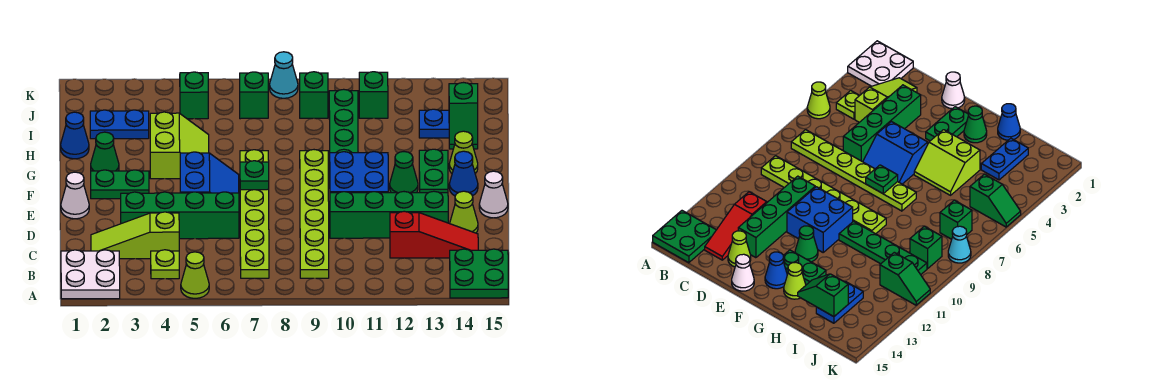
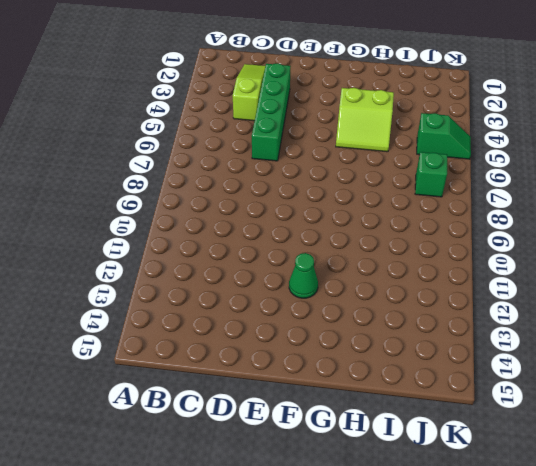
none -> white 2x2 plate [61,250,120,299]
none -> lime 1x1 cone [181,252,209,298]
none -> green 2x2 plate [450,249,508,298]
none -> lime 1x1 plate [151,250,179,279]

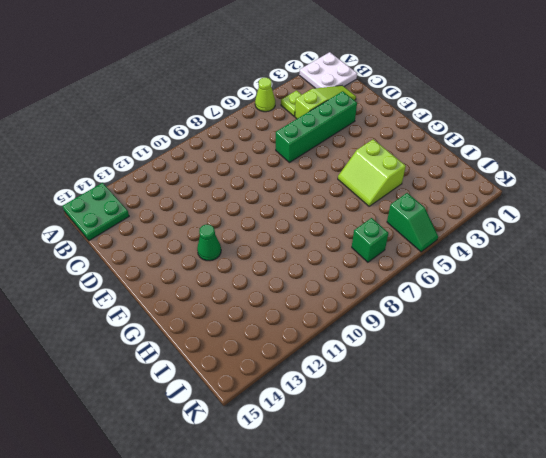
none -> lime 1x6 plate [240,150,269,278]
none -> lime 1x6 plate [300,150,329,278]
none -> red 1x3 slope [390,211,478,258]
none -> green 1x4 brick [330,191,448,238]

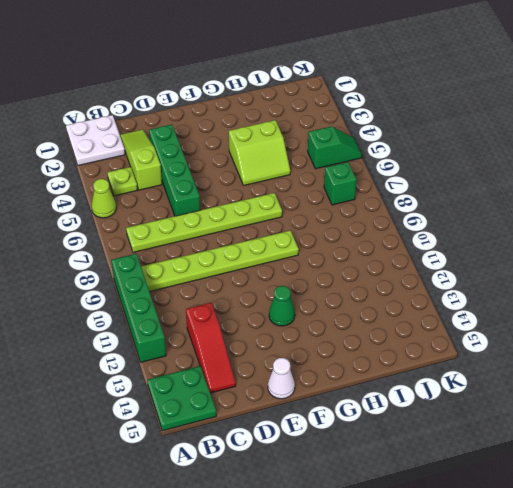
green 1x4 brick [112,254,166,362] -> green 1x4 brick moved to [330,191,448,238]
none -> lime 1x1 cone [450,191,478,233]
none -> white 1x1 cone [61,172,89,219]
none -> blue 2x2 slope [180,152,239,193]
none -> blue 2x2 brick [330,152,388,193]

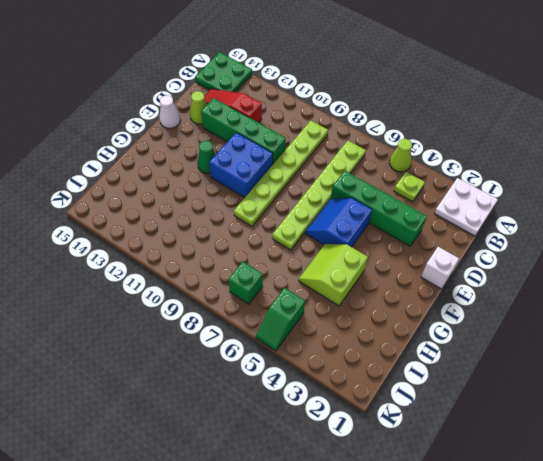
white 1x1 brick [421,247,459,289] -> white 1x1 cone [61,172,89,219]
none -> lime 1x3 slope [91,212,179,259]
none -> green 1x2 plate [91,170,149,199]
none -> green 1x2 plate [419,149,448,193]
none -> blue 1x1 cone [449,151,478,196]

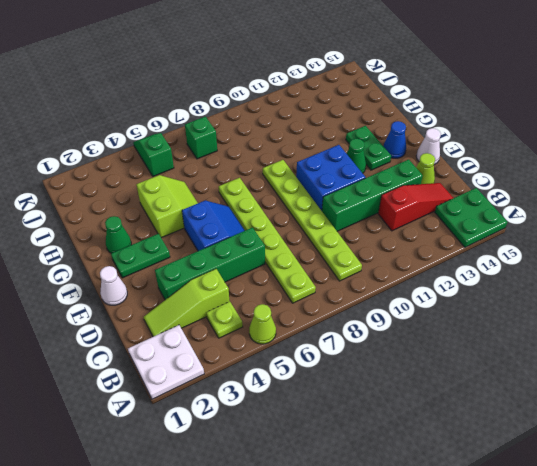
none -> green 1x4 plate [329,89,358,153]
none -> lime 1x1 cone [449,131,478,174]
none -> blue 1x1 cone [61,112,89,159]
none -> blue 1x2 plate [90,110,149,139]

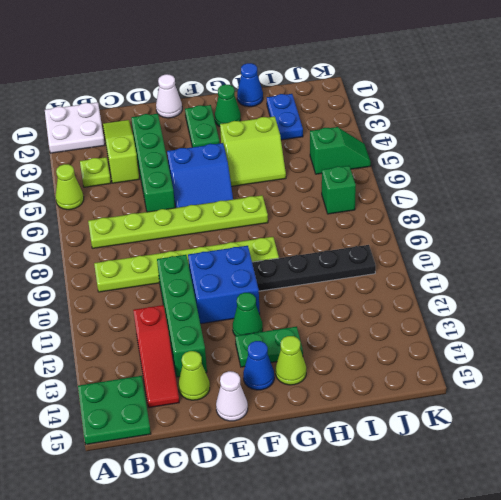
black 1x4 plate [252,245,376,291] -> green 1x4 plate [329,89,358,153]
none -> blue 1x2 plate [419,109,449,138]
none -> green 1x1 brick [300,72,328,118]
none -> green 1x2 slope [359,72,388,118]
none -> cyan 1x1 cone [270,52,298,98]

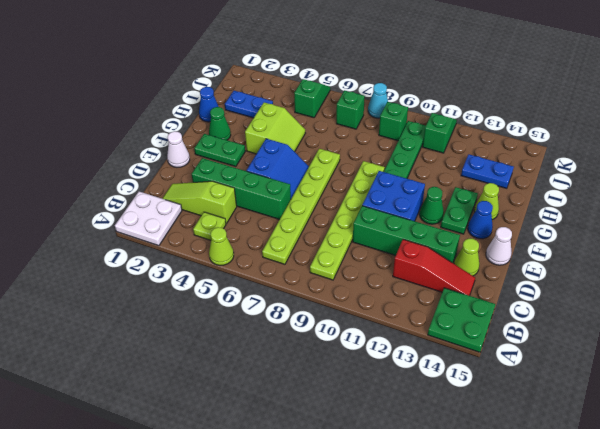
none -> green 1x1 plate [240,161,269,190]
none -> green 1x2 slope [449,83,478,149]

